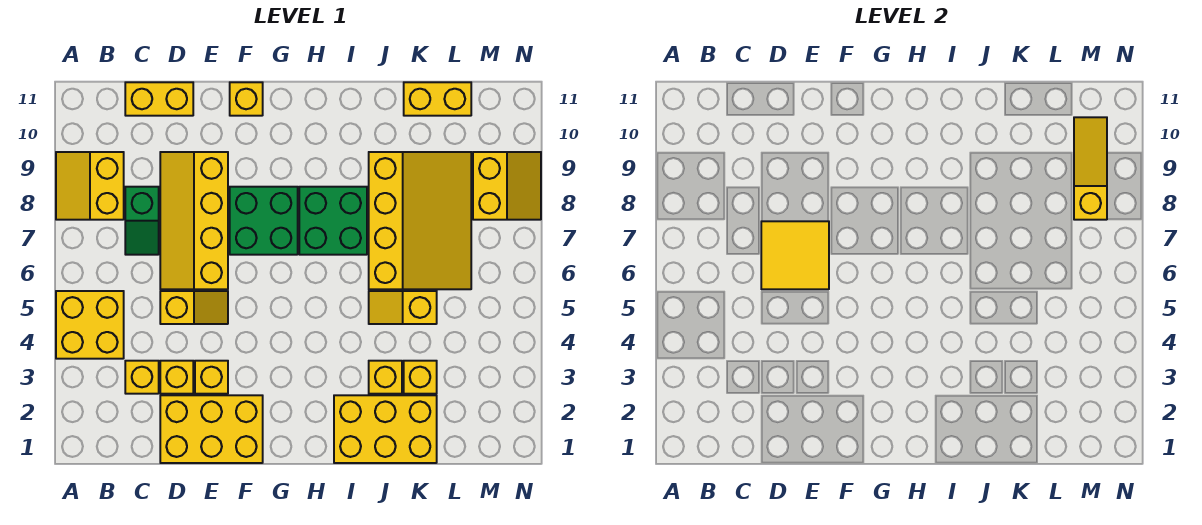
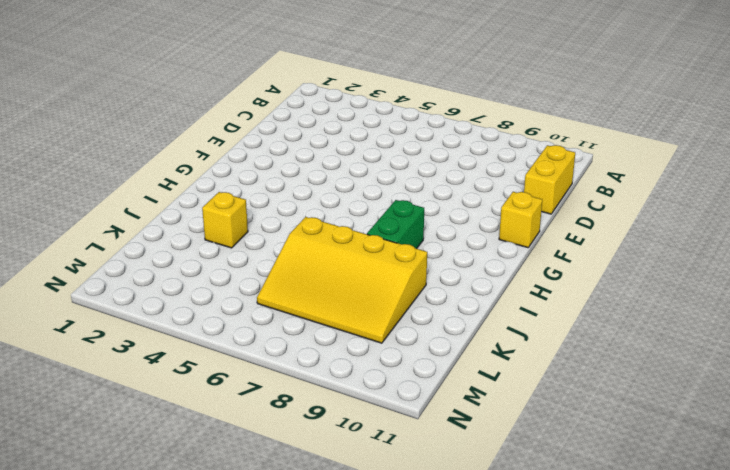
green 1x2 brick [367,200,424,249] -> green 2x2 brick [299,187,367,255]
none -> yellow 2x2 brick [56,291,124,359]
none -> yellow 2x2 slope [56,152,124,220]
none -> yellow 1x1 brick [125,361,159,394]

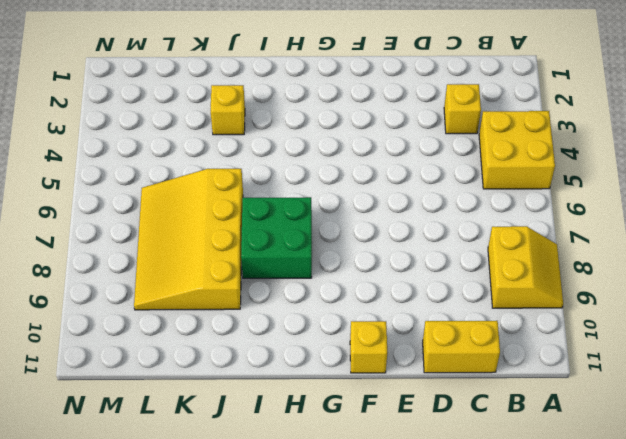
none -> green 1x2 slope [125,187,159,255]
none -> yellow 2x3 brick [160,395,263,463]
none -> yellow 1x1 brick [160,361,193,394]

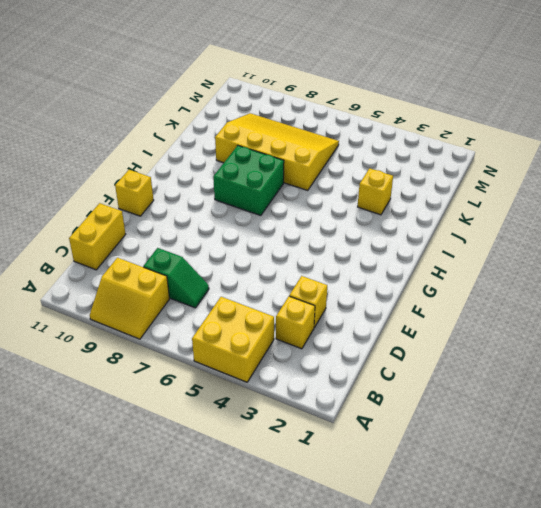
none -> yellow 2x3 brick [160,395,263,463]
none -> yellow 1x2 slope [160,291,228,324]
none -> yellow 2x4 slope [160,152,228,289]

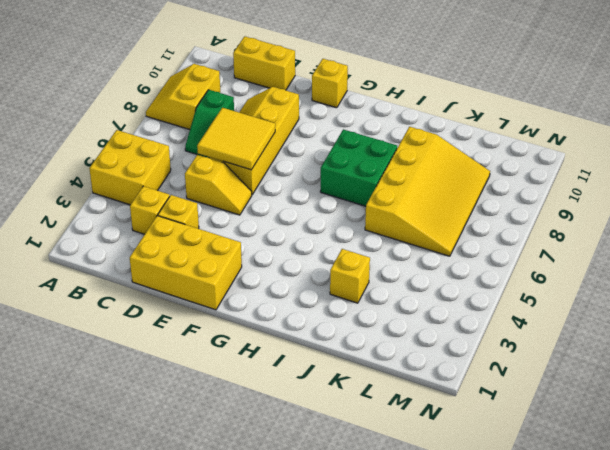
none -> yellow 1x1 brick [195,361,228,394]
none -> green 2x2 brick [230,187,298,255]
none -> yellow 2x3 brick [334,395,437,463]

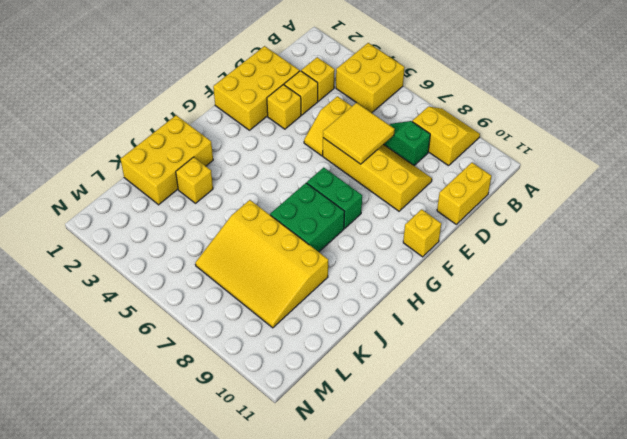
green 1x2 brick [307,167,362,228] -> green 2x2 brick [230,187,298,255]
none -> yellow 1x2 slope [369,291,437,324]
none -> yellow 1x1 brick [404,361,437,394]
none -> yellow 1x2 brick [404,82,471,116]

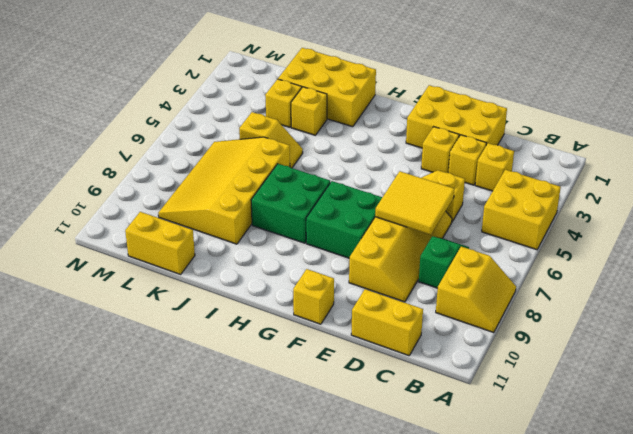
none -> yellow 2x2 slope [473,152,541,220]
none -> yellow 1x3 slope [1074,117,1107,220]

